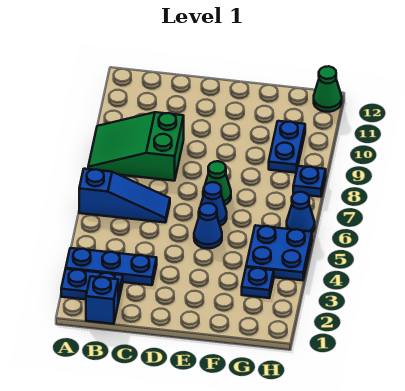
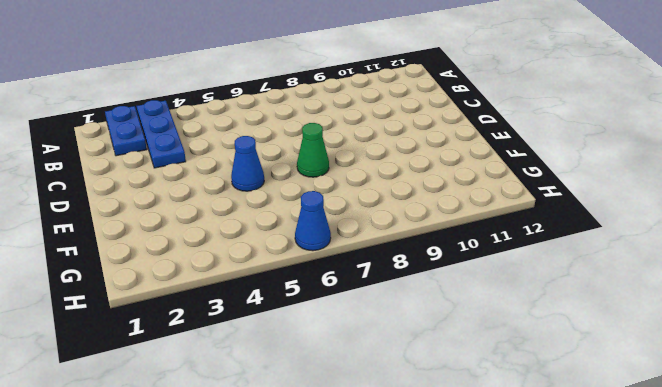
none -> blue 1x3 slope [79,169,170,223]
none -> green 2x3 slope [88,112,184,181]
none -> blue 1x1 brick [86,276,118,324]

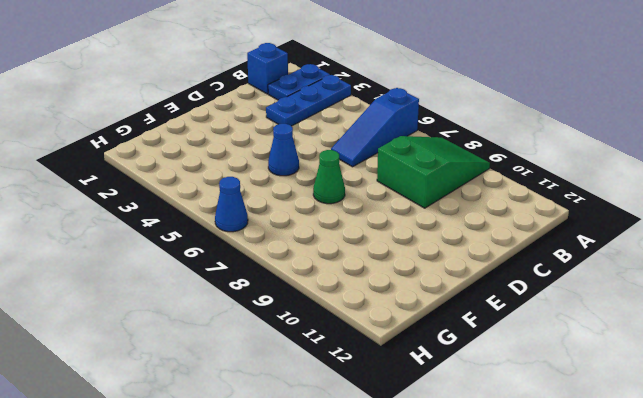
none -> blue 1x1 cone [199,182,227,226]
none -> blue 1x1 plate [242,267,274,298]
none -> blue 2x2 plate [246,225,312,280]

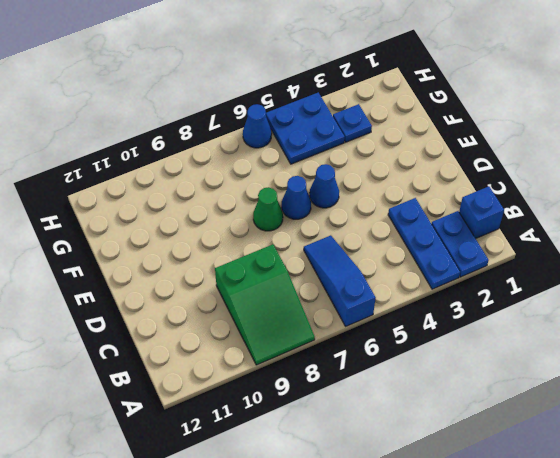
none -> blue 1x2 plate [269,121,305,173]
none -> blue 1x1 plate [293,166,326,197]
none -> green 1x1 cone [314,66,342,112]

